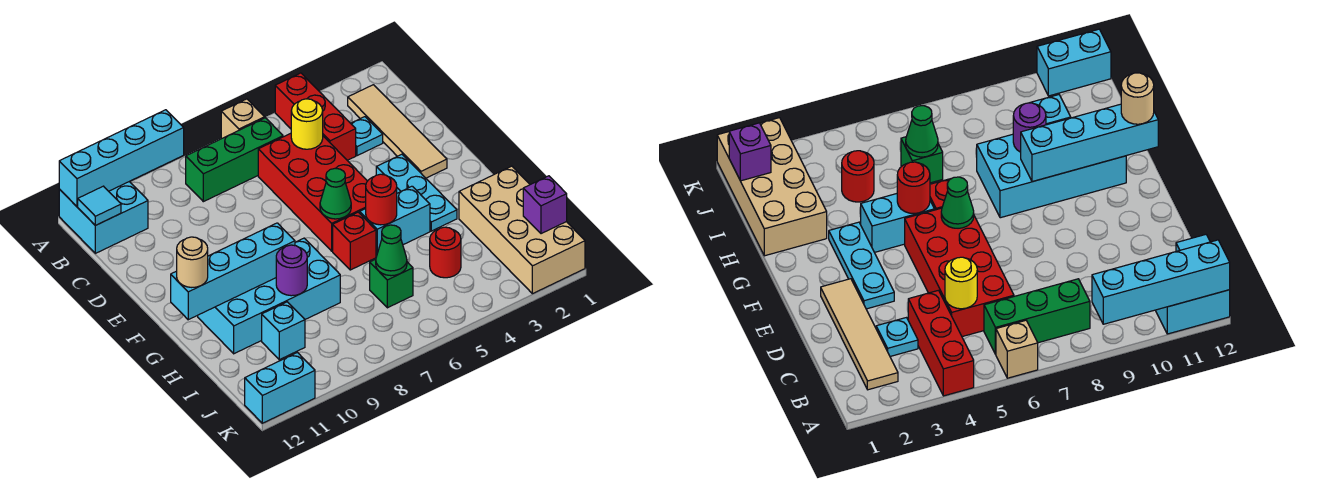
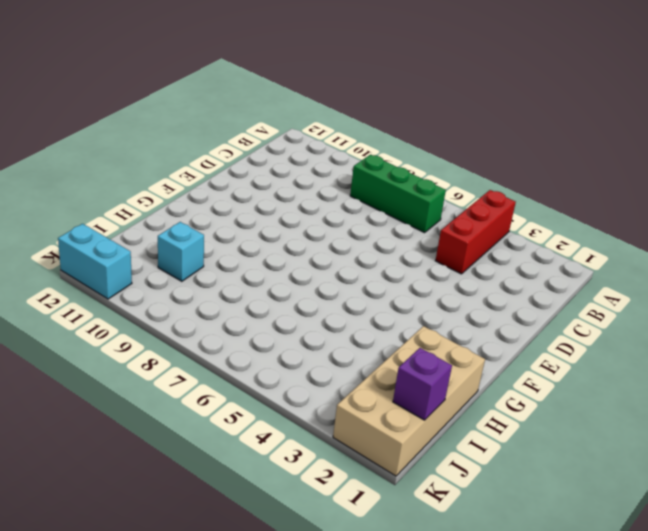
none -> tan 1x1 brick [221,99,265,139]
none -> cyan 2x2 brick [59,182,148,253]
none -> tan 1x4 tile [348,85,447,178]

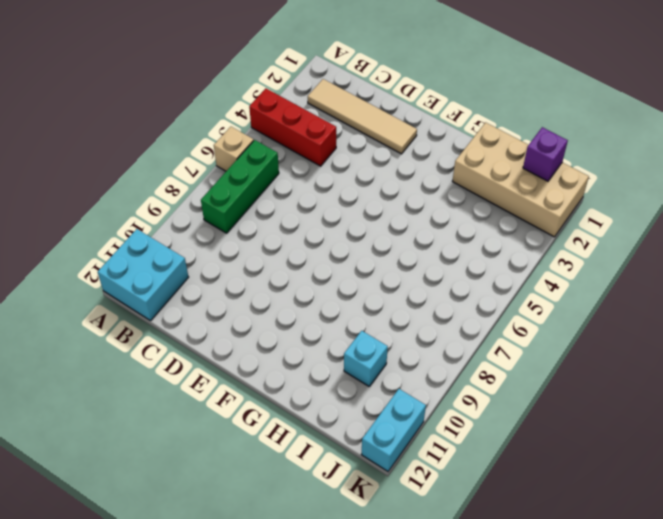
none -> cyan 1x1 plate [351,117,383,156]
none -> red 2x4 brick [258,133,367,251]
none -> cyan 1x3 plate [376,154,457,231]

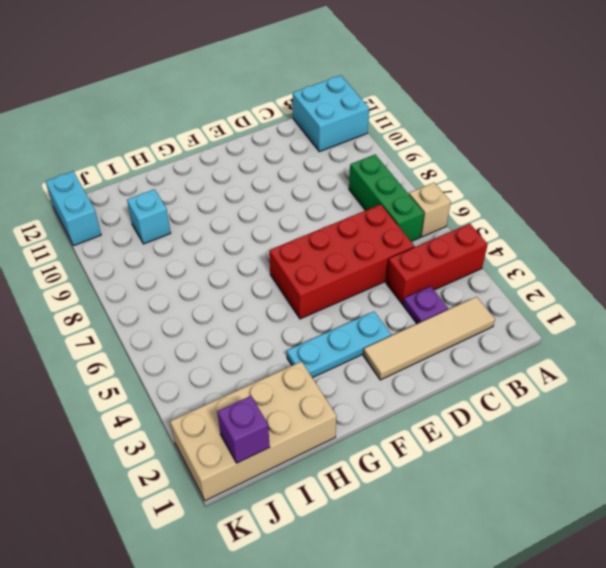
purple 1x1 plate [403,286,448,324] -> cyan 1x1 plate [351,117,383,156]
none -> cyan 1x2 brick [360,186,430,257]
none -> red 1x1 brick [333,212,376,270]
none -> cyan 2x4 brick [198,238,340,354]

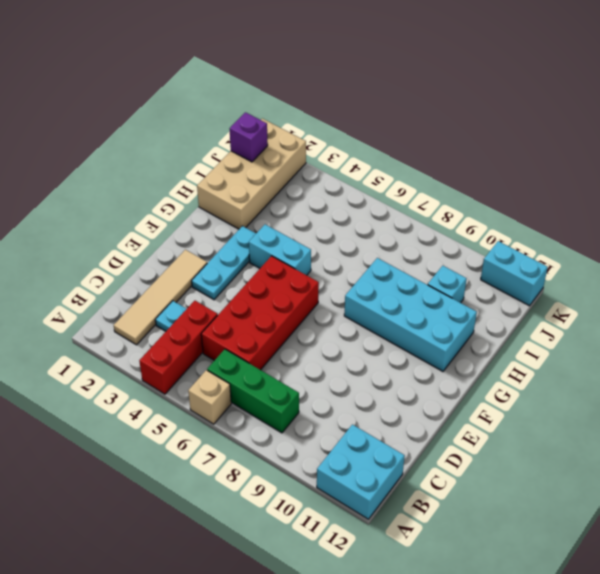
none -> red 1x1 brick [333,212,376,270]
none -> red 1x1 round brick [430,227,461,278]
none -> green 1x1 brick [370,260,413,308]

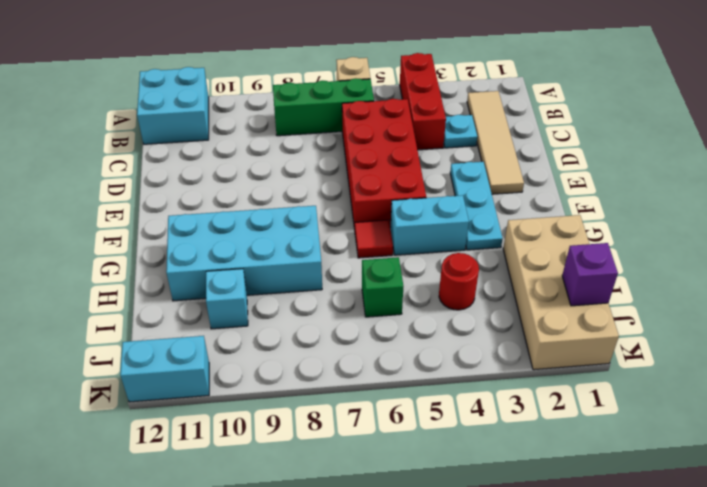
red 1x1 tile [355,220,393,258] -> red 1x1 brick [333,212,376,270]
none -> cyan 1x4 brick [59,110,184,206]
none -> cyan 1x1 tile [78,186,121,225]
none -> yellow 1x1 round brick [291,99,323,149]

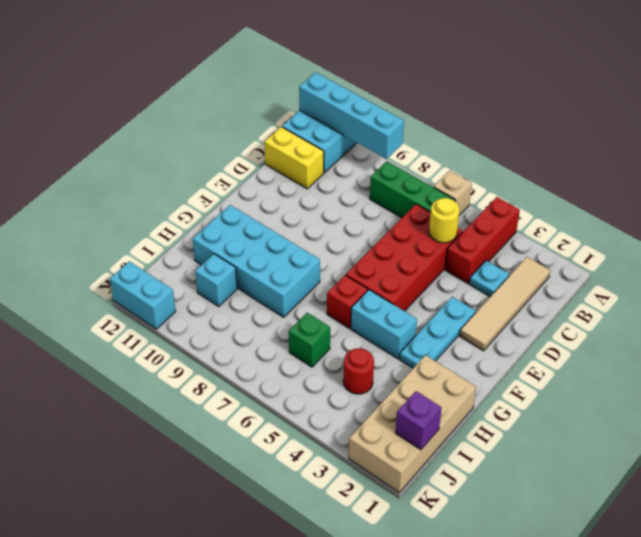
yellow 1x2 brick [264,127,324,189] -> none
none -> cyan 1x1 tile [78,186,121,225]
none -> green 1x1 cone [320,168,351,219]
none -> red 1x1 round brick [366,174,397,225]

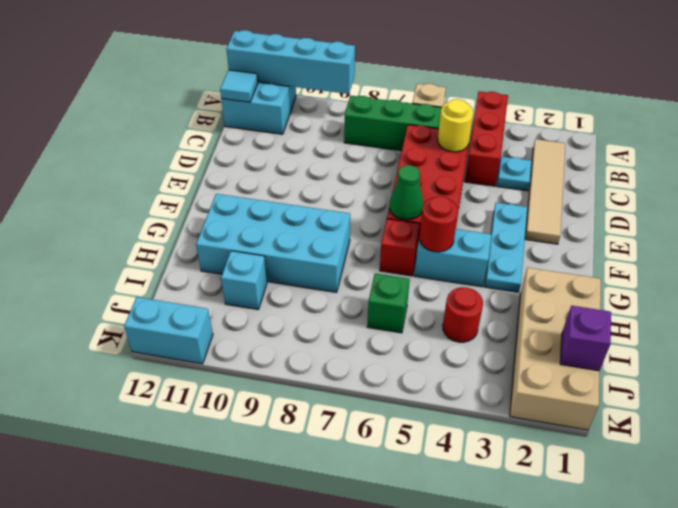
none -> cyan 1x4 brick [171,223,295,320]
none -> purple 1x1 round brick [276,245,307,296]
none -> green 1x1 cone [376,225,407,276]

